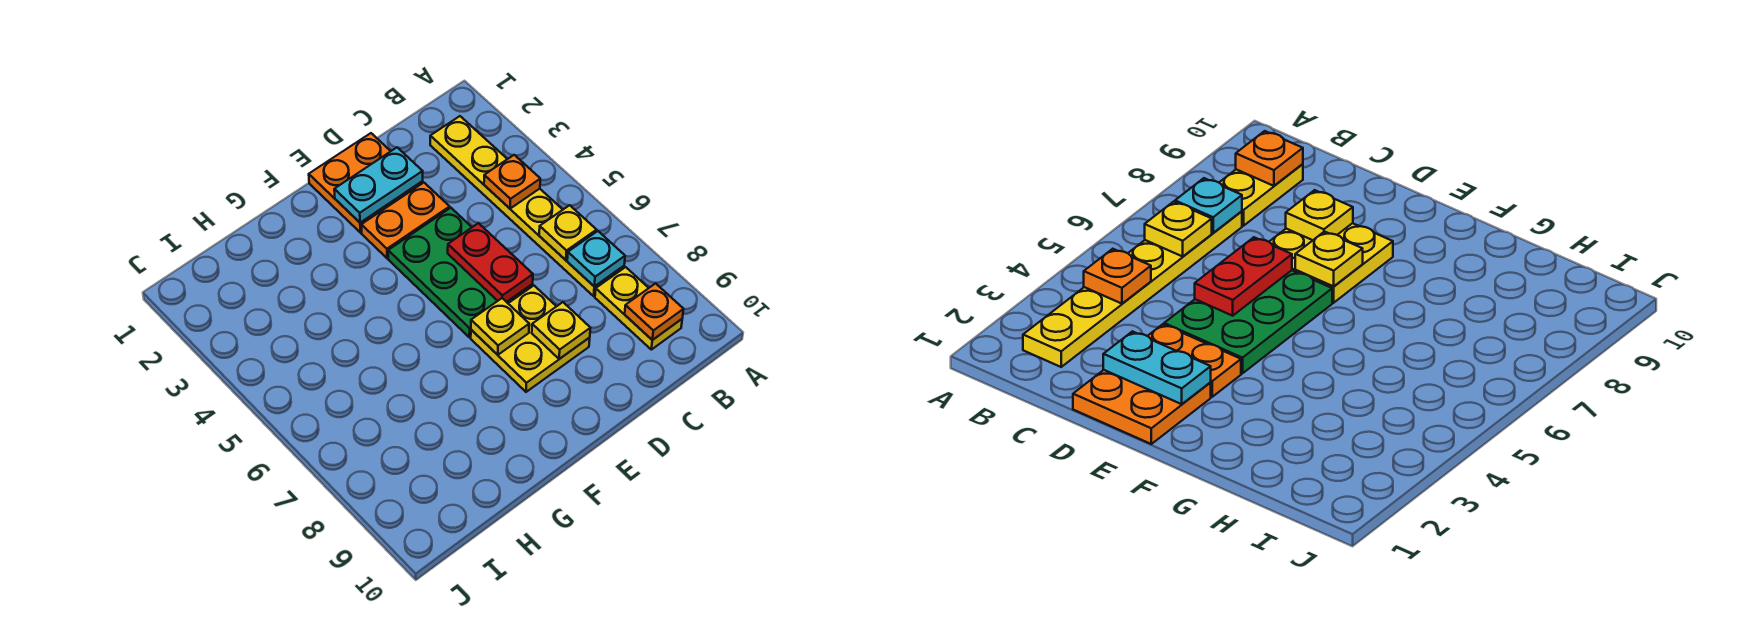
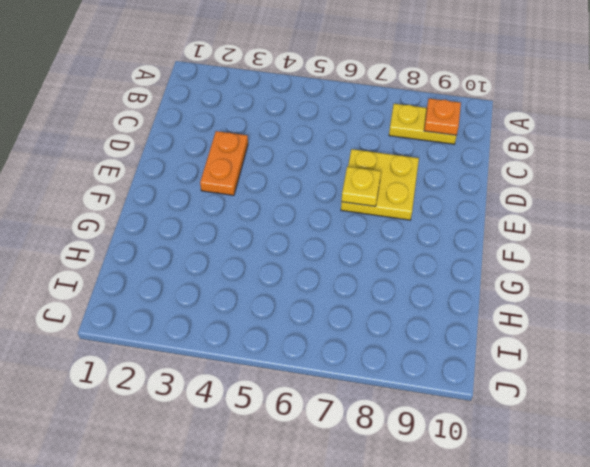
none -> yellow 1x6 plate [430,116,624,296]
none -> orange 2x2 plate [309,133,423,233]
none -> green 2x3 plate [388,208,533,337]

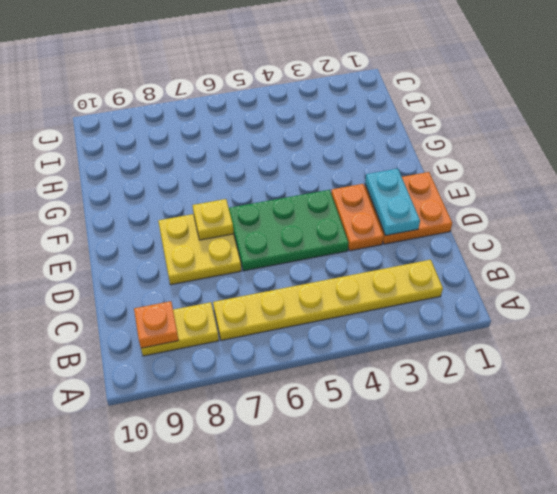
none -> orange 1x1 plate [484,155,540,209]
none -> yellow 1x1 plate [539,205,597,260]
none -> cyan 1x1 plate [567,231,625,287]

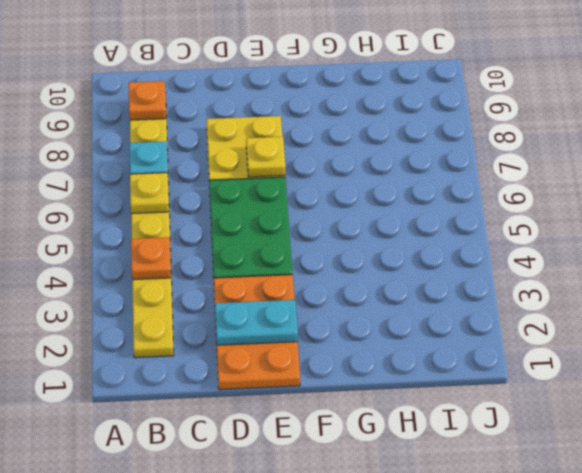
none -> red 1x2 plate [448,223,533,302]
none -> yellow 1x1 plate [532,302,590,359]

